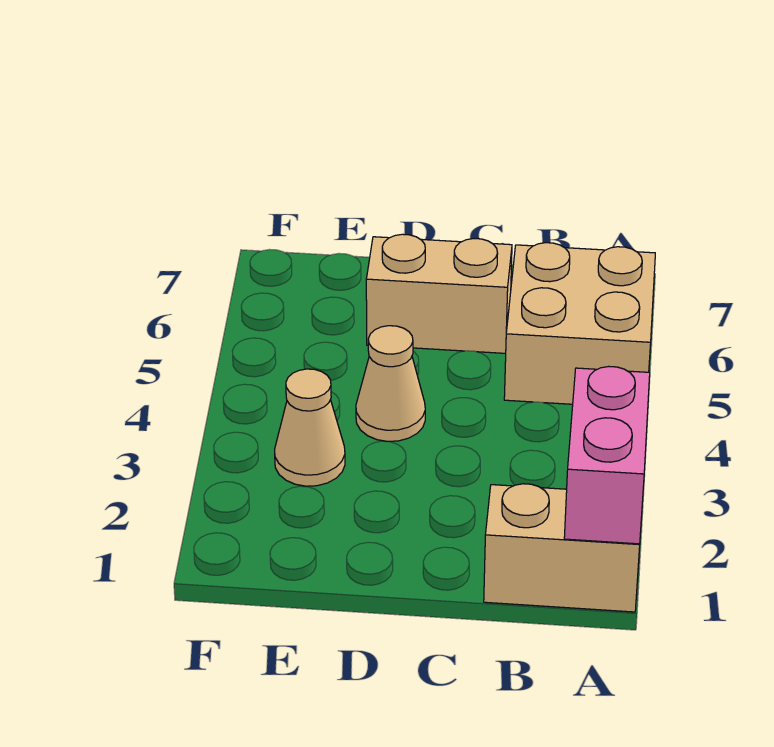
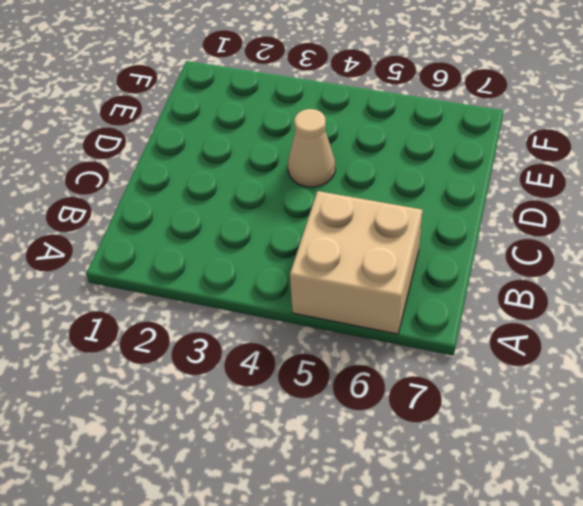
none -> tan 1x2 brick [484,484,640,612]
none -> tan 1x2 brick [366,234,512,353]

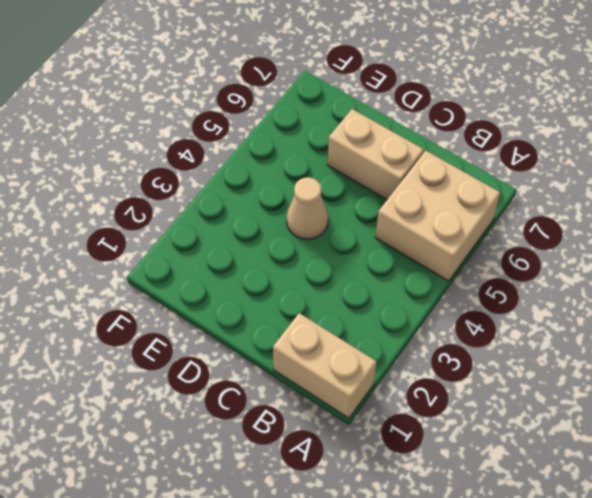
none -> tan 1x1 cone [275,369,345,486]
none -> pink 1x2 brick [564,366,650,544]

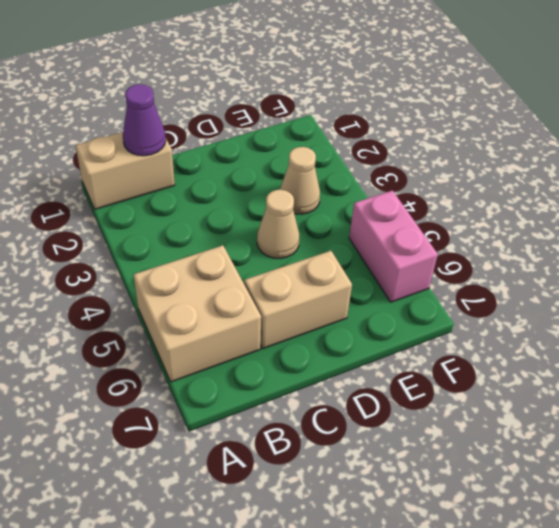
purple 1x1 cone [123,84,166,156] -> none
pink 1x2 brick [349,191,438,302] -> pink 1x2 brick moved to [564,366,650,544]

